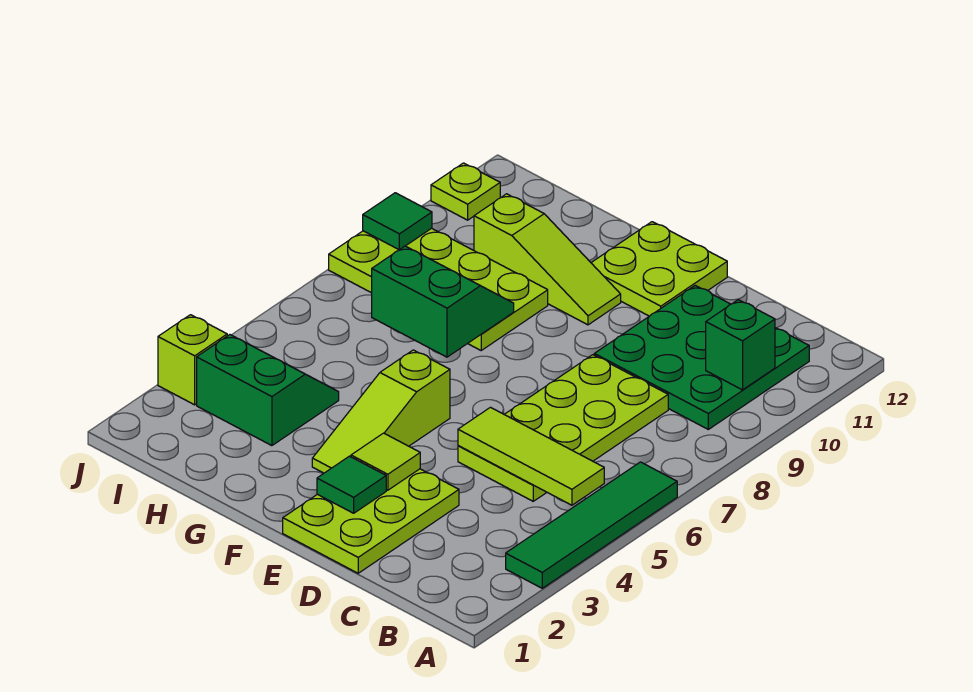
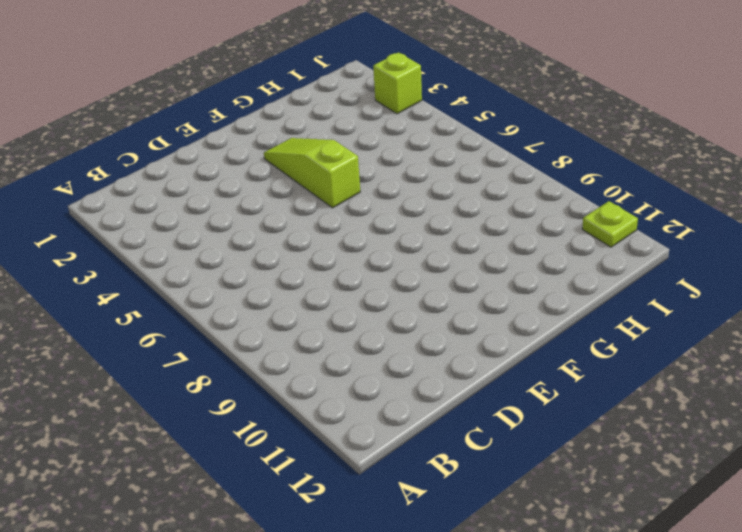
none -> green 1x4 tile [506,462,677,588]
none -> green 3x3 plate [594,285,809,429]
none -> lime 2x4 plate [458,355,668,501]

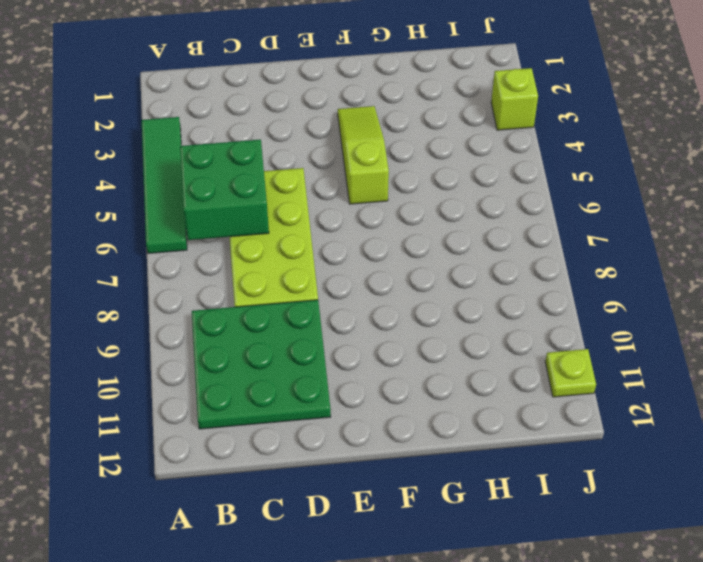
green 2x2 brick [180,140,269,240] -> lime 1x3 tile [458,407,604,505]
none -> lime 2x3 plate [283,469,459,573]
none -> lime 2x2 plate [591,222,727,316]
none -> lime 1x3 slope [474,194,621,325]

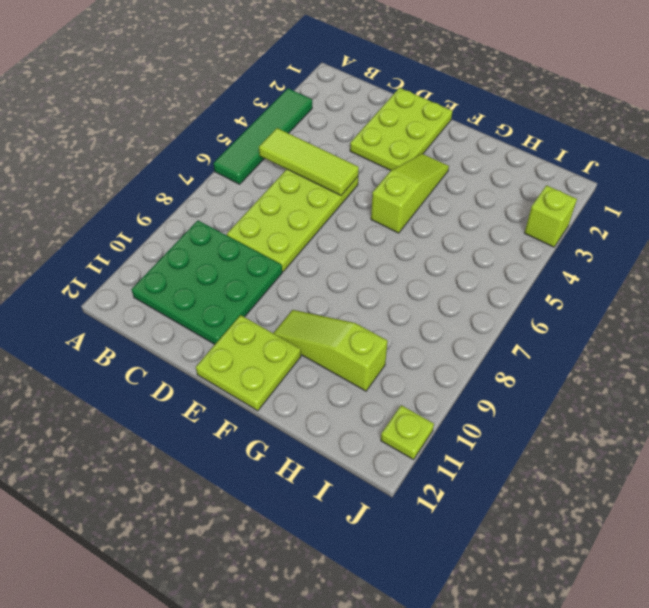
none -> lime 2x4 plate [329,228,548,350]
none -> green 2x2 slope [197,335,339,446]
none -> green 1x1 brick [706,300,775,390]

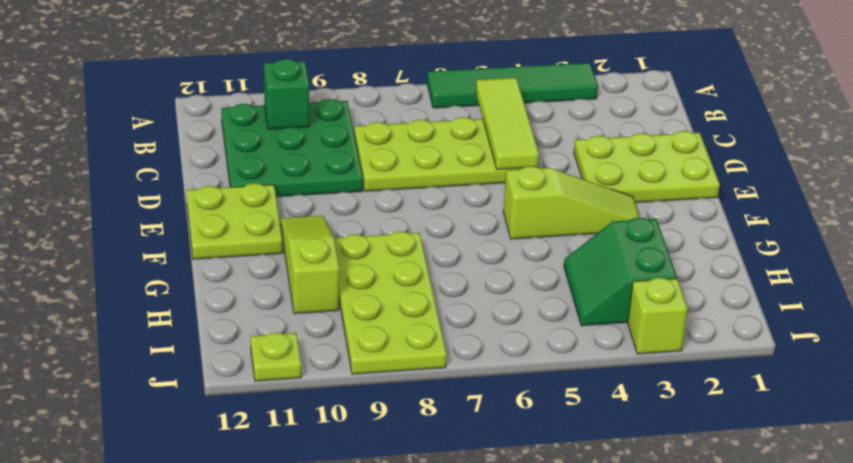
none -> green 1x1 tile [317,456,386,513]
none -> lime 1x1 tile [351,433,420,490]
none -> green 2x2 slope [372,246,514,357]

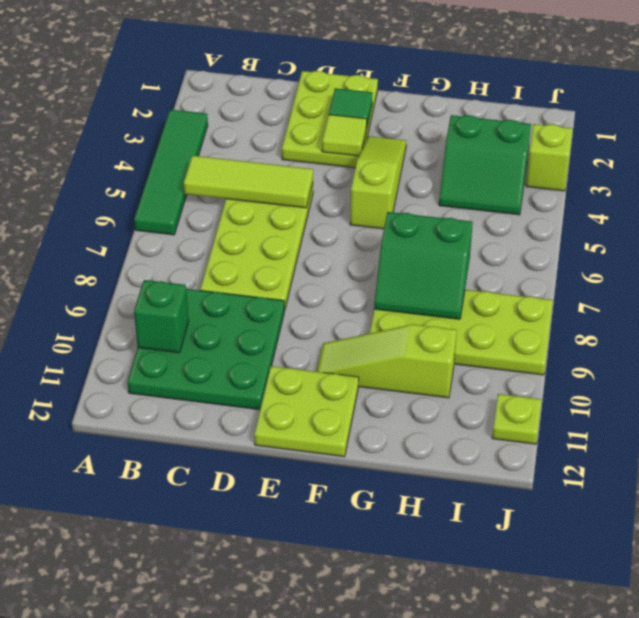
none -> green 1x1 tile [363,193,432,250]

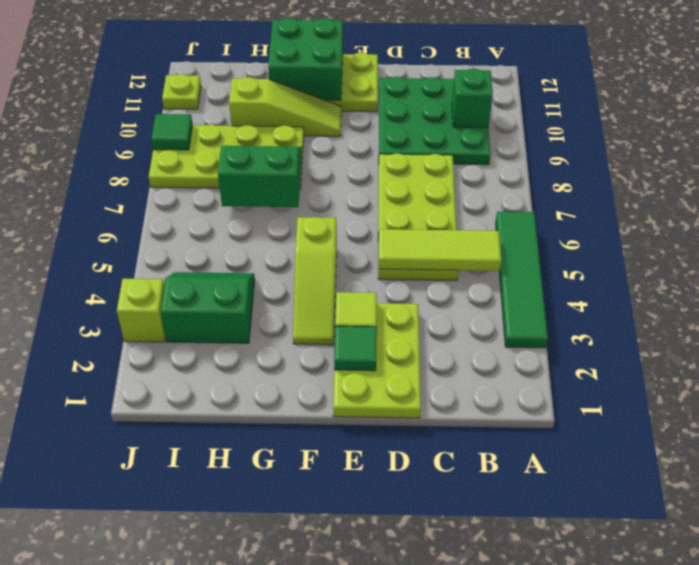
green 2x2 brick [268,18,343,100] -> none

